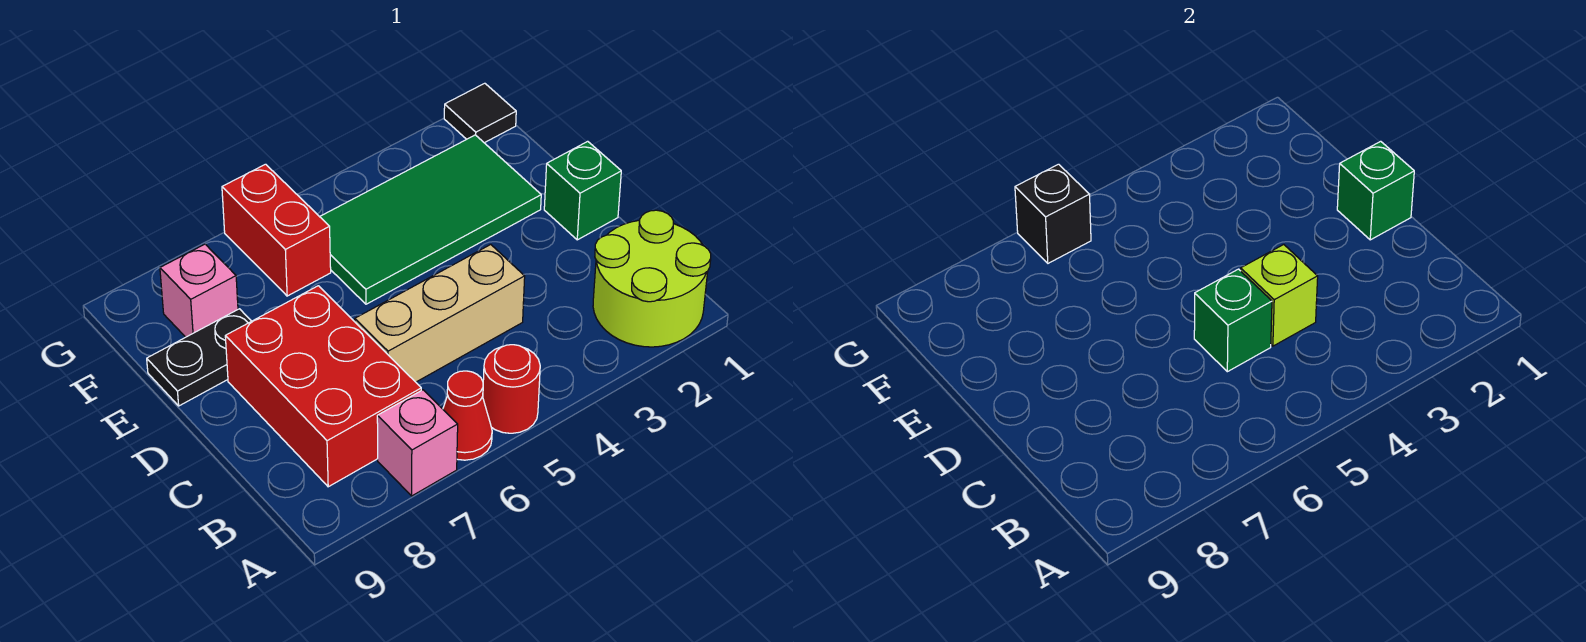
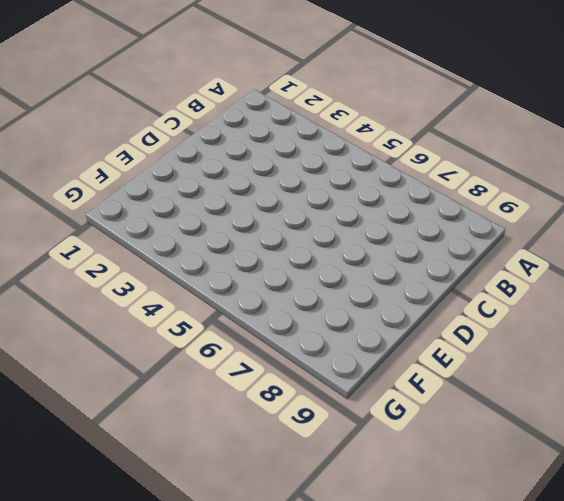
none -> lime 2x2 round brick [593,210,711,347]
none -> red 1x1 round brick [483,345,540,433]
none -> red 1x1 cone [443,371,492,460]

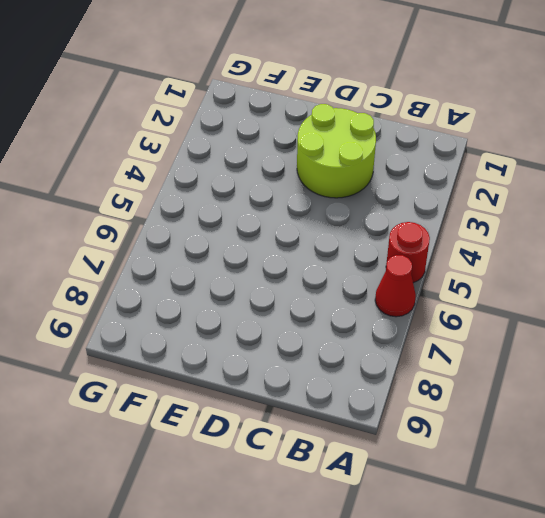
lime 2x2 round brick [297,104,376,198] -> lime 2x2 round brick moved to [593,210,711,347]
none -> pink 1x1 brick [377,390,458,496]
none -> red 2x3 brick [225,286,421,487]
none -> tan 1x3 brick [355,245,525,382]

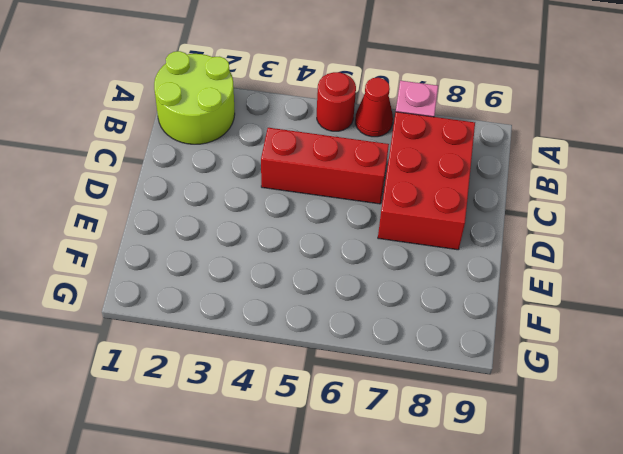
red 1x3 brick [261,128,389,204] -> tan 1x3 brick [355,245,525,382]
none -> green 1x1 brick [544,141,621,240]
none -> green 2x4 tile [320,135,541,304]
none -> black 1x2 plate [147,309,251,406]

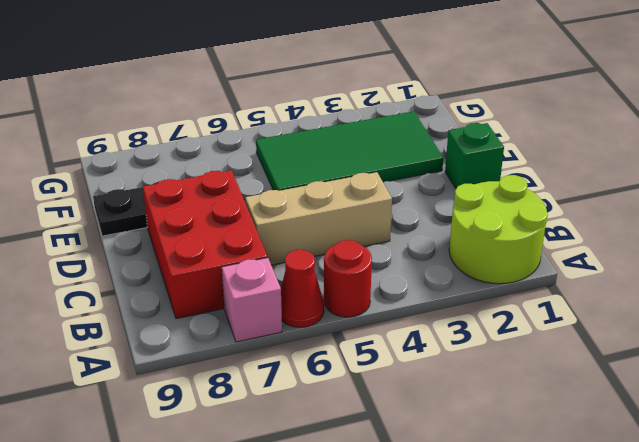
none -> red 1x2 brick [222,164,331,296]
none -> pink 1x1 brick [160,244,238,337]
none -> black 1x1 tile [444,83,516,143]

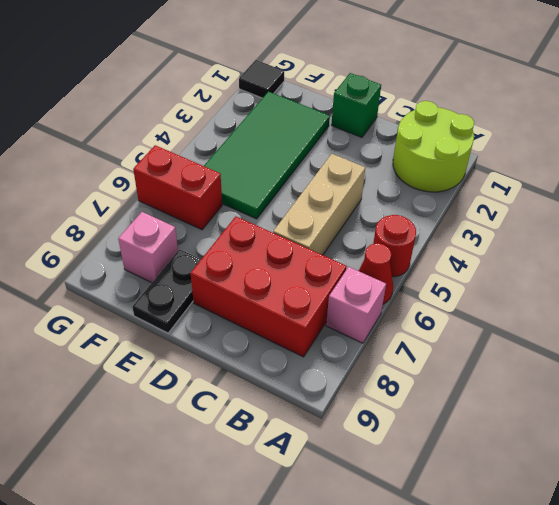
none -> lime 1x1 brick [1241,245,1318,346]
none -> green 1x1 brick [1194,269,1272,372]
none -> green 1x1 brick [1337,141,1414,240]

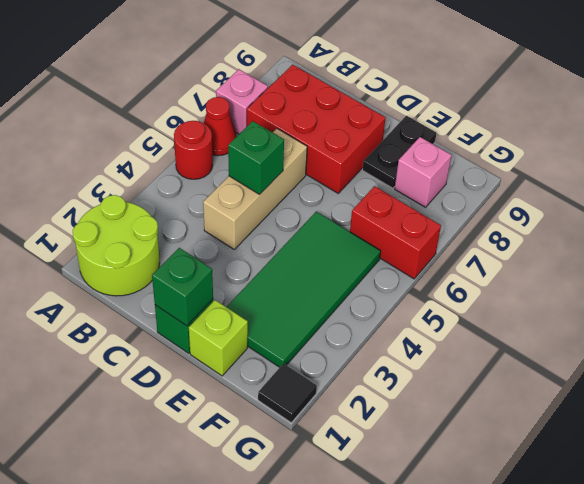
lime 1x1 brick [189,300,248,376] -> lime 1x1 brick moved to [1241,245,1318,346]
none -> black 1x1 brick [1015,164,1091,263]

